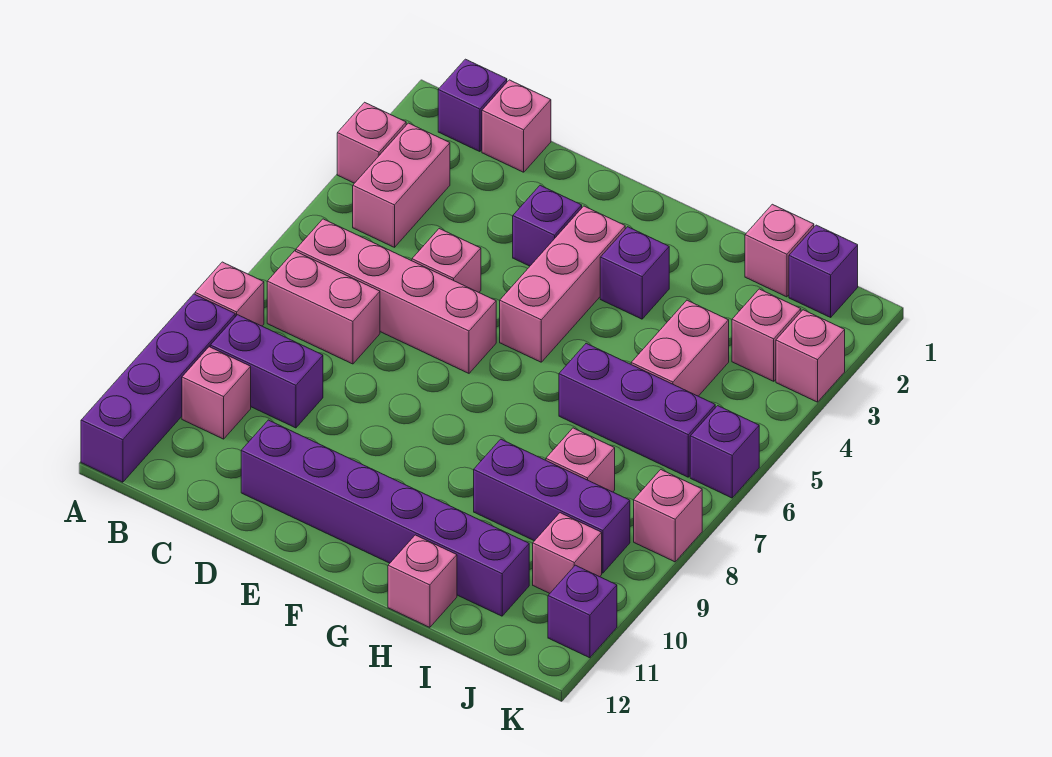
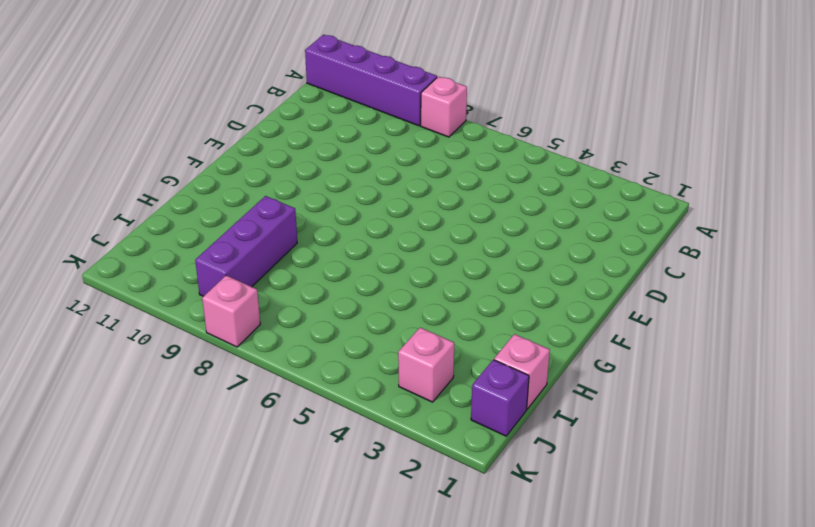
none -> pink 1x1 brick [337,102,406,183]
none -> purple 1x1 brick [438,59,507,152]
none -> pink 1x2 brick [353,123,450,247]

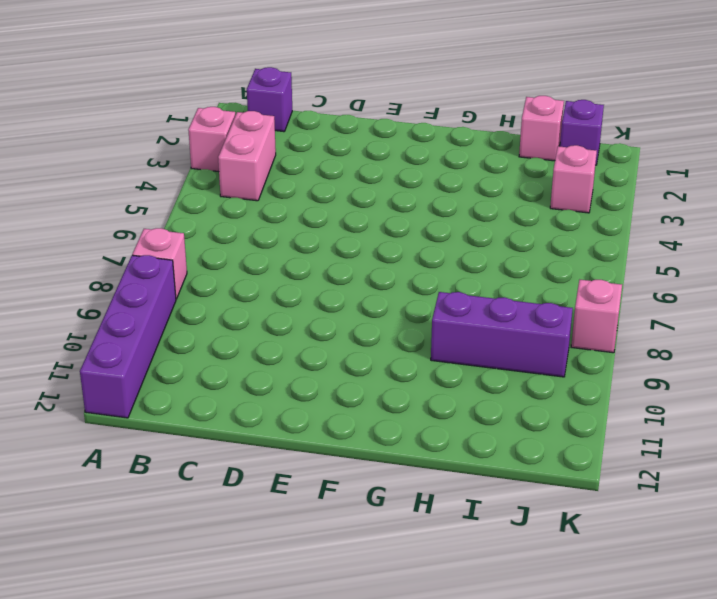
none -> pink 1x4 brick [296,219,496,373]
none -> pink 1x2 brick [267,251,380,364]
none -> purple 1x2 brick [210,315,323,428]

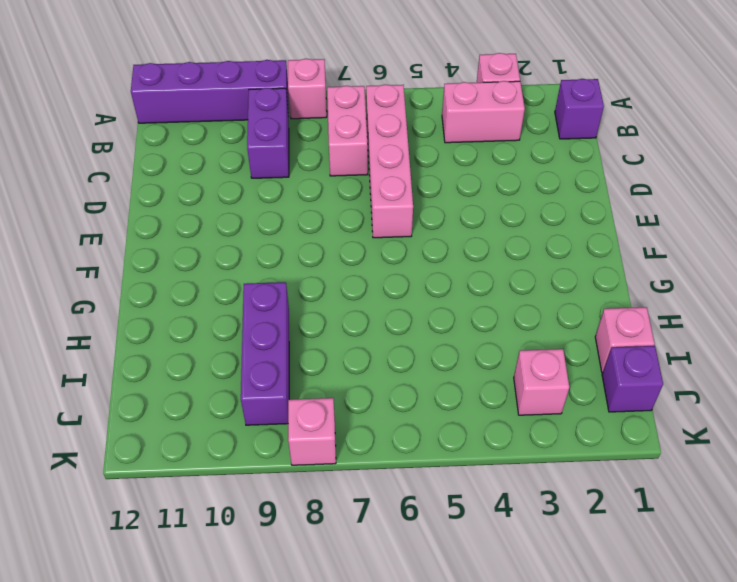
none -> pink 1x1 brick [182,347,251,439]
none -> pink 1x1 brick [482,80,551,172]
none -> pink 1x1 brick [412,229,481,292]

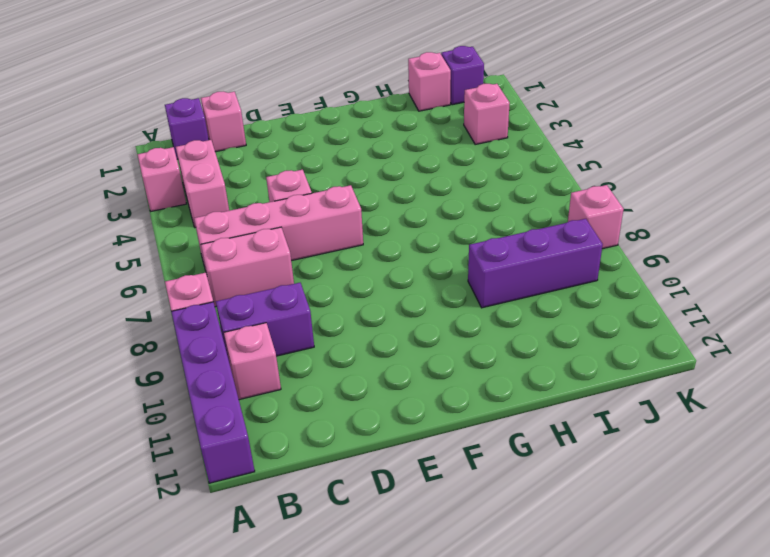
none -> purple 1x6 brick [241,420,529,616]
none -> purple 1x1 brick [513,185,582,266]
none -> pink 1x3 brick [500,206,625,362]

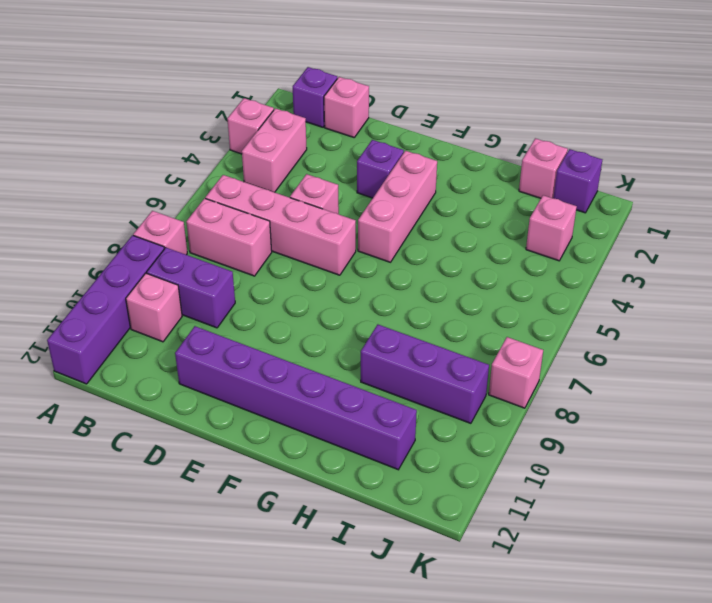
none -> purple 1x1 brick [600,227,669,319]
none -> purple 1x3 brick [559,343,715,477]
none -> pink 1x1 brick [388,535,457,627]

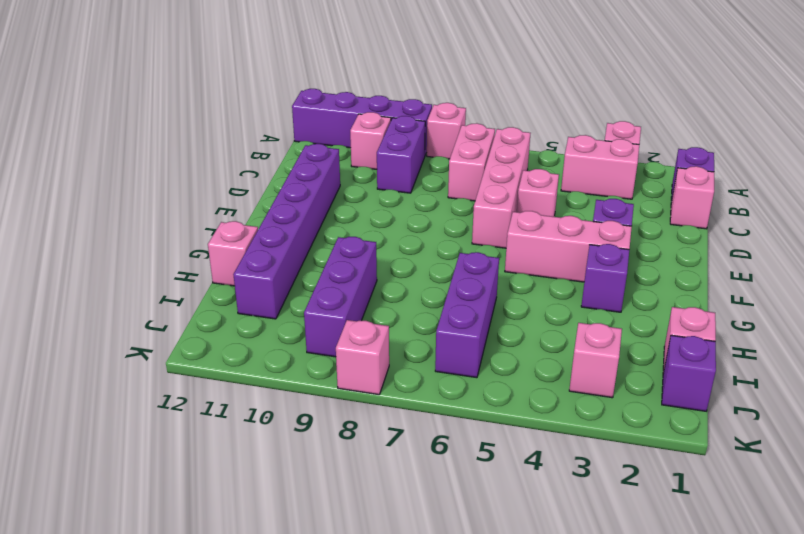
none -> pink 1x2 brick [631,300,729,396]
none -> pink 1x1 brick [546,428,615,492]
none -> pink 1x1 brick [533,513,602,593]

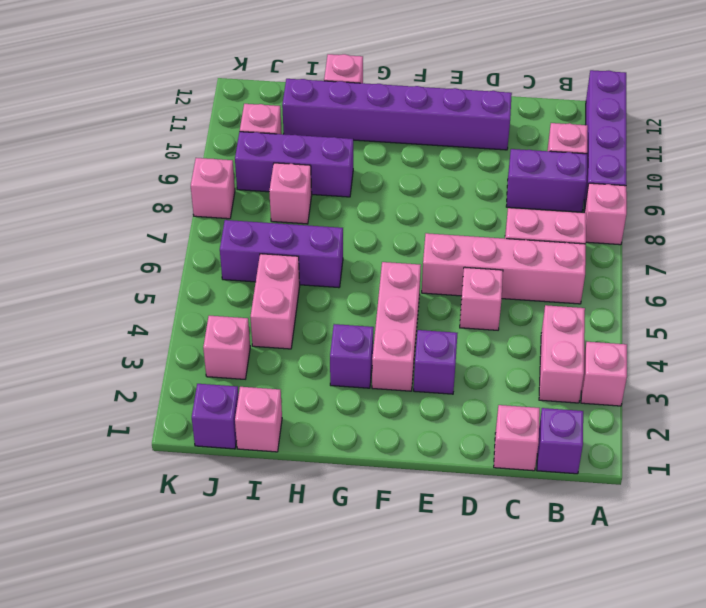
none -> pink 1x1 brick [776,310,845,402]
none -> purple 1x1 brick [690,406,759,498]
none -> purple 1x1 brick [548,565,617,658]

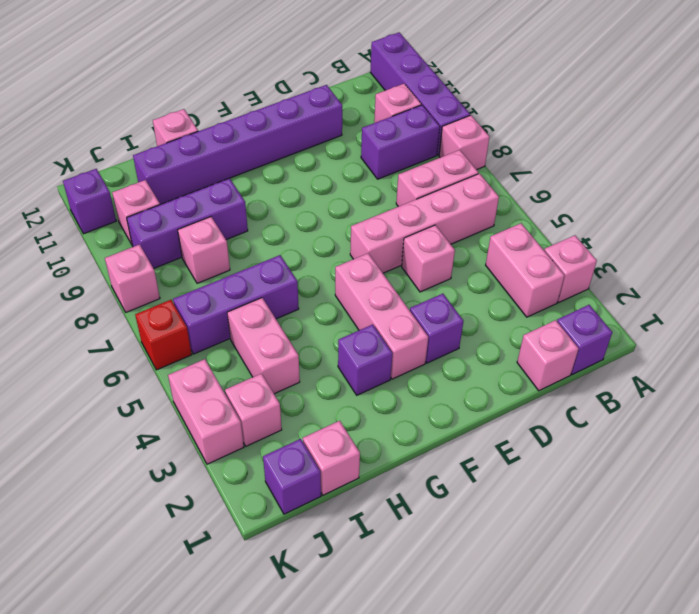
pink 1x2 brick [168,359,244,464] -> pink 1x1 brick [776,310,845,402]
red 1x1 brick [135,300,192,370] -> purple 1x1 brick [690,406,759,498]

